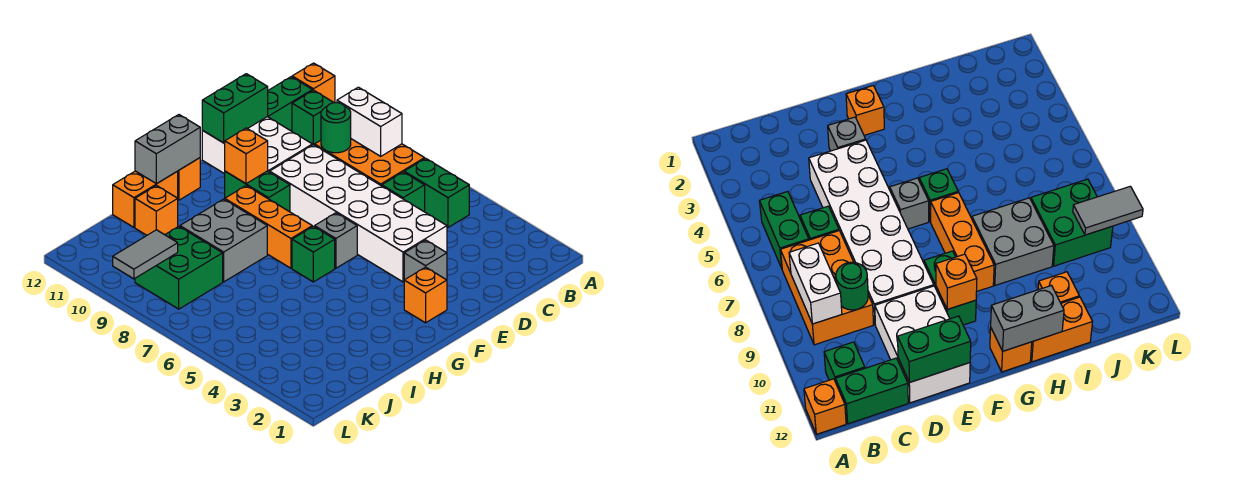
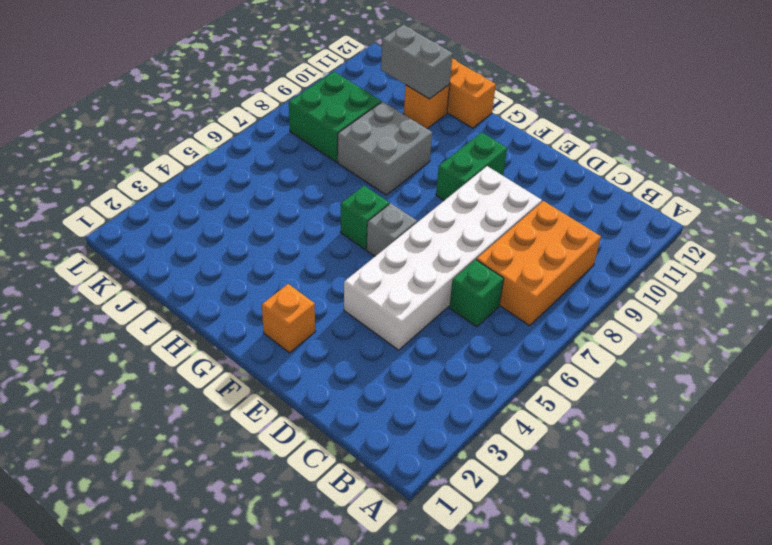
grey 1x2 brick [381,25,453,99] -> grey 1x2 brick moved to [135,115,200,184]
none -> orange 1x1 brick [292,63,335,103]
none -> green 1x2 brick [404,158,469,227]
none -> green 1x1 brick [292,90,334,145]

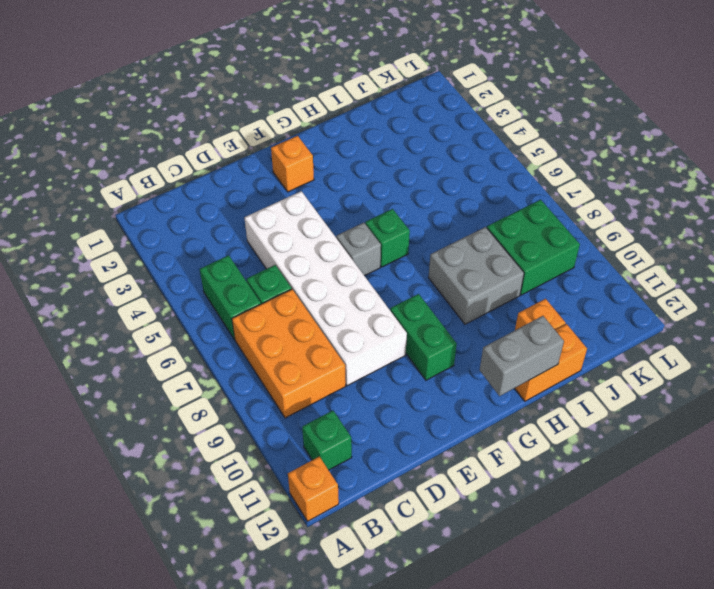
none -> green 1x2 brick [267,77,312,131]
none -> white 2x3 brick [202,117,312,174]
none -> grey 1x1 brick [404,240,447,280]

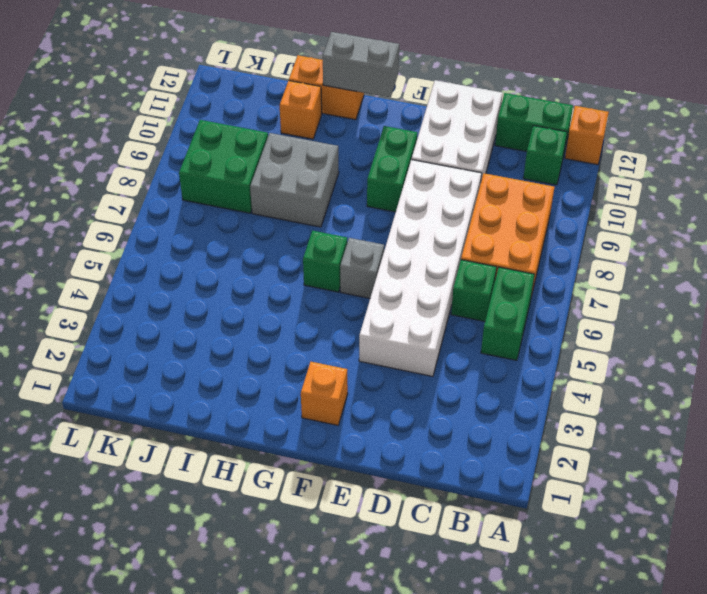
none -> grey 1x1 brick [404,240,447,280]
none -> orange 1x3 brick [225,186,312,268]
none -> orange 1x1 brick [178,158,200,200]

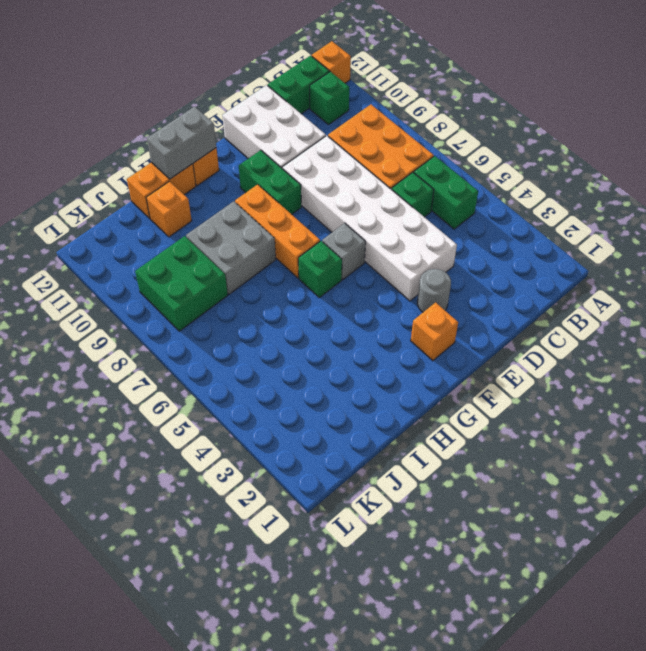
grey 1x1 round brick [417,269,451,312] -> grey 1x1 brick [404,240,447,280]
none -> white 1x2 brick [337,87,402,156]
none -> green 1x1 round brick [321,103,351,153]
none -> green 1x2 brick [202,74,268,143]

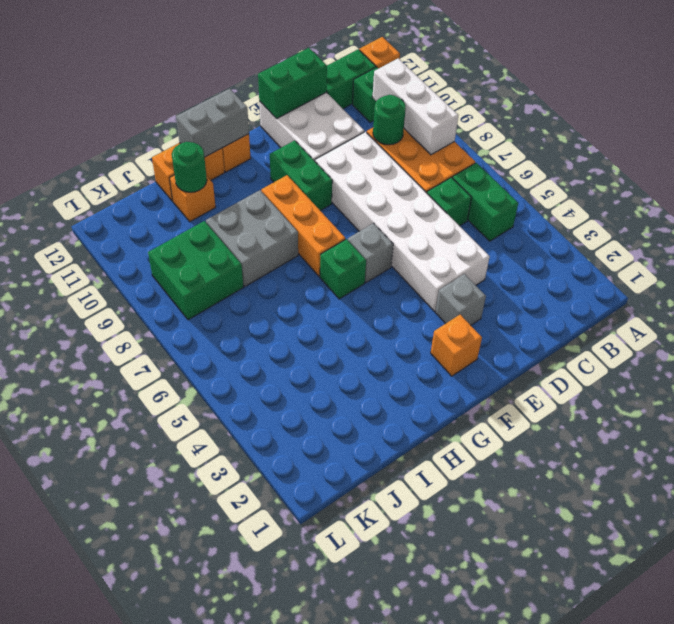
white 1x3 brick [373,59,458,155] -> white 1x2 brick [337,87,402,156]
green 1x1 round brick [172,142,207,192] -> none
none -> orange 1x1 brick [225,128,268,184]
none -> grey 1x2 tile [113,230,178,279]

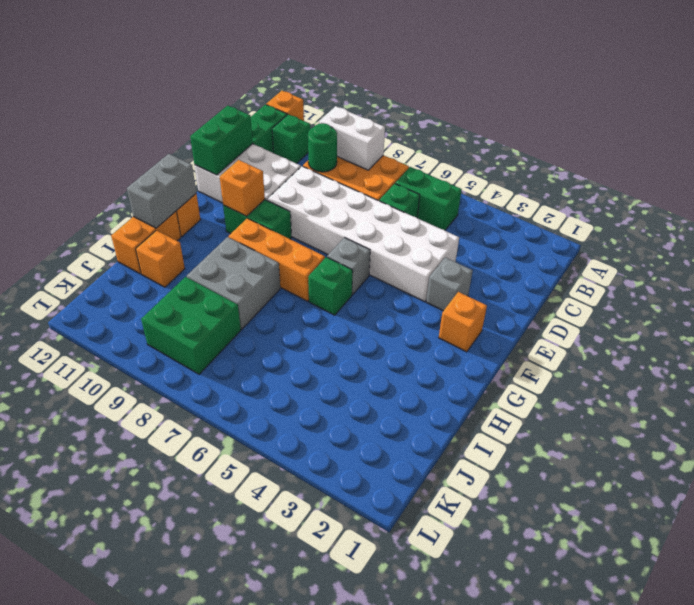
none -> grey 1x2 tile [113,230,178,279]

